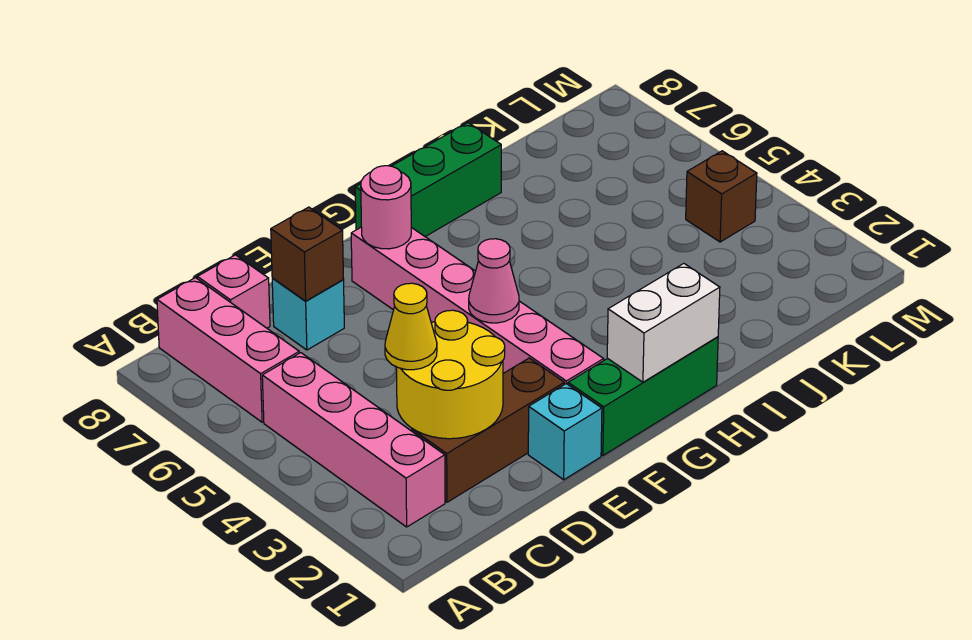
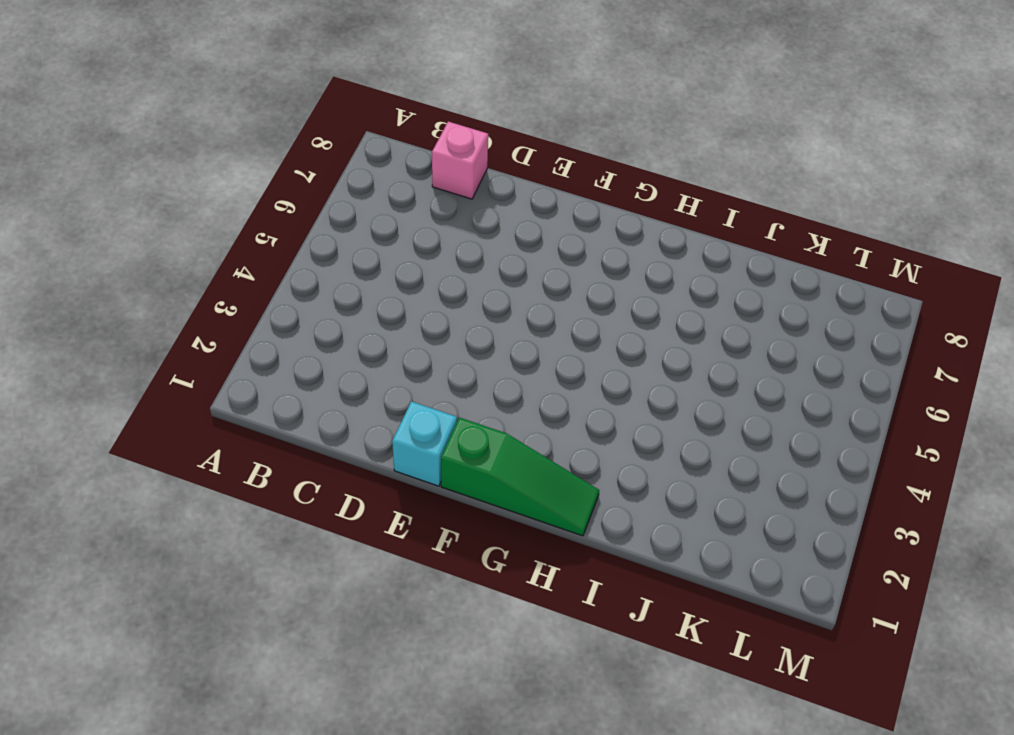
green 1x3 slope [441,418,599,536] -> green 1x3 brick [568,337,718,455]
none -> pink 1x4 brick [262,353,445,527]
none -> pink 1x3 brick [157,278,299,422]
none -> brown 1x3 brick [412,358,564,502]

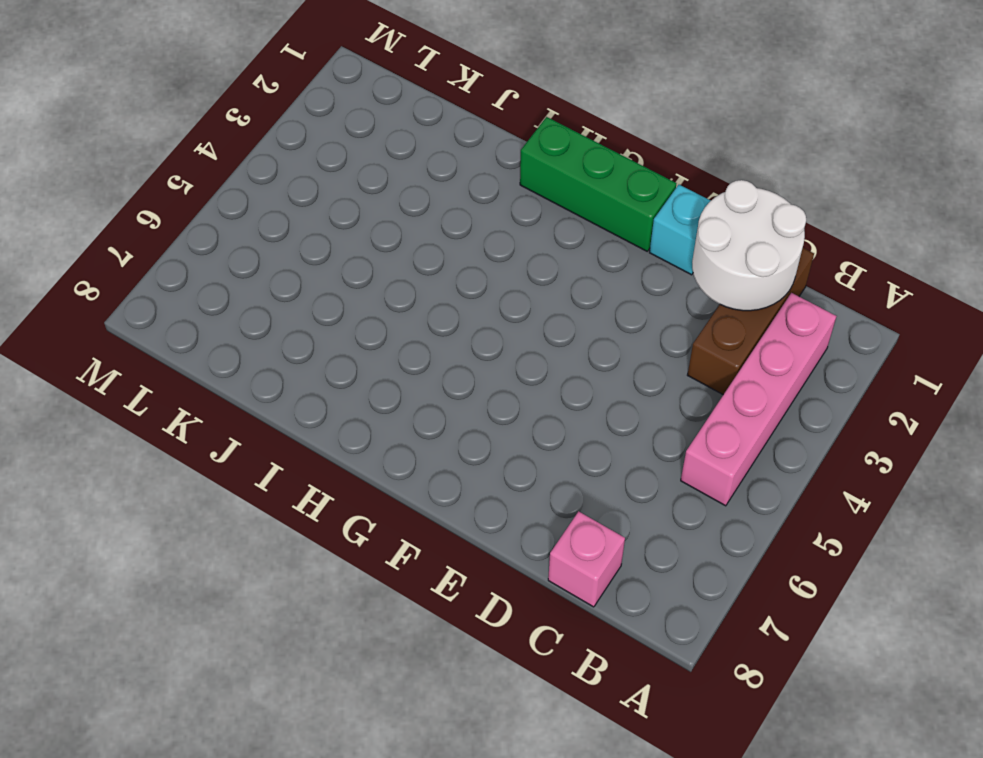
brown 1x3 brick [688,248,814,395] -> brown 1x3 brick turned to [412,358,564,502]
white 2x2 round brick [692,180,806,311] -> yellow 2x2 round brick [396,310,505,439]
none -> pink 1x3 brick [157,278,299,422]
none -> cyan 1x1 brick [272,278,344,350]
none -> pink 1x6 brick [351,227,604,384]

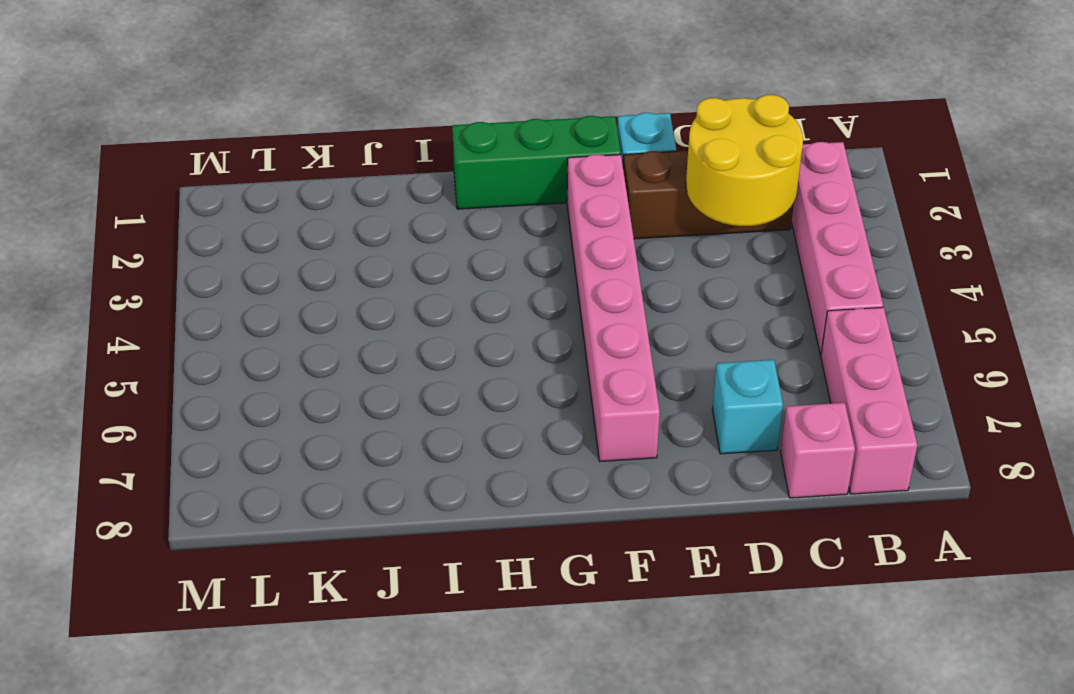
none -> green 1x3 brick [355,123,501,236]
none -> brown 1x1 brick [686,151,757,242]
none -> brown 1x1 brick [271,207,343,301]

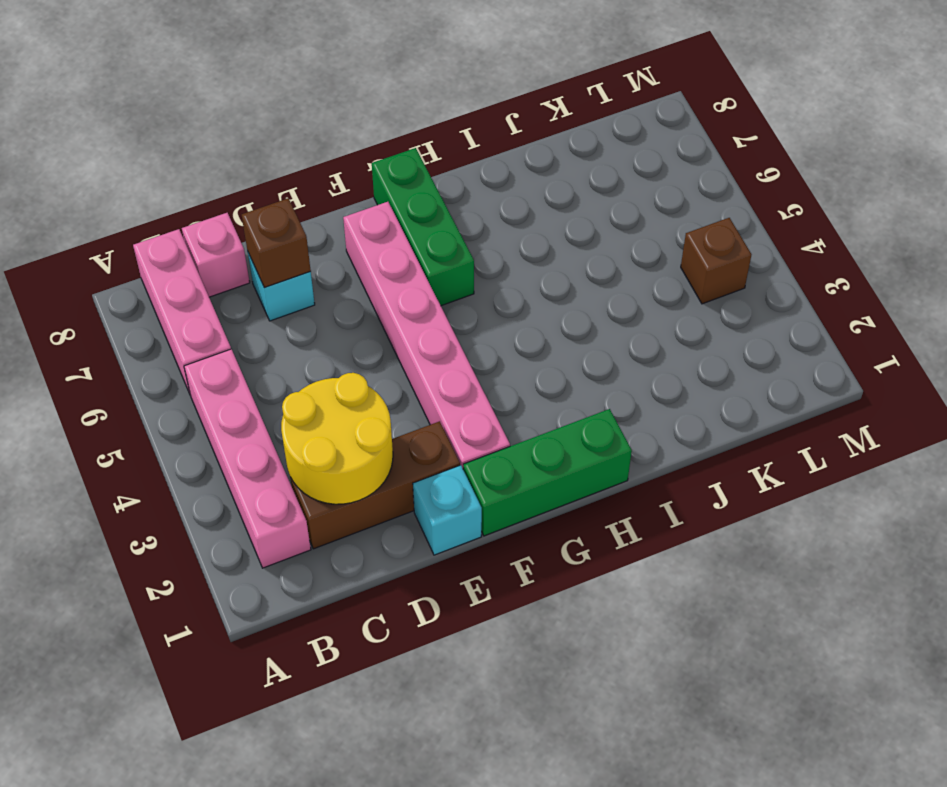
green 1x3 brick [372,148,474,306] -> green 1x3 brick turned to [355,123,501,236]
none -> pink 1x1 cone [469,239,519,323]
none -> pink 1x1 round brick [361,166,411,249]
none -> white 1x2 brick [607,264,720,382]

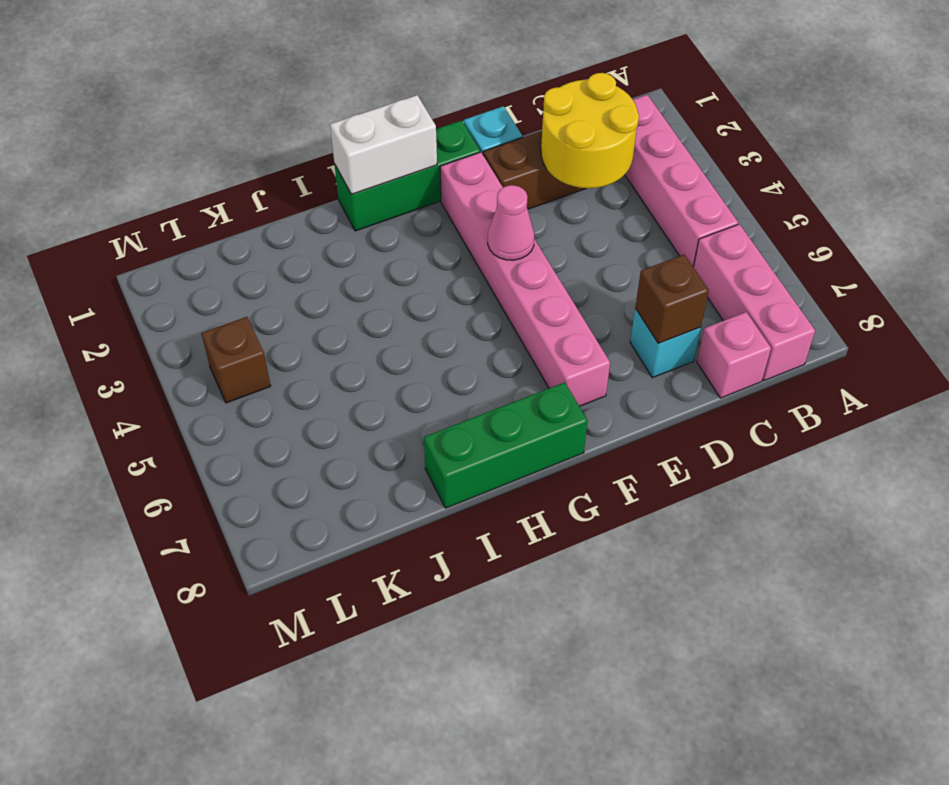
none -> pink 1x1 round brick [361,166,411,249]
none -> yellow 1x1 cone [385,283,437,370]

